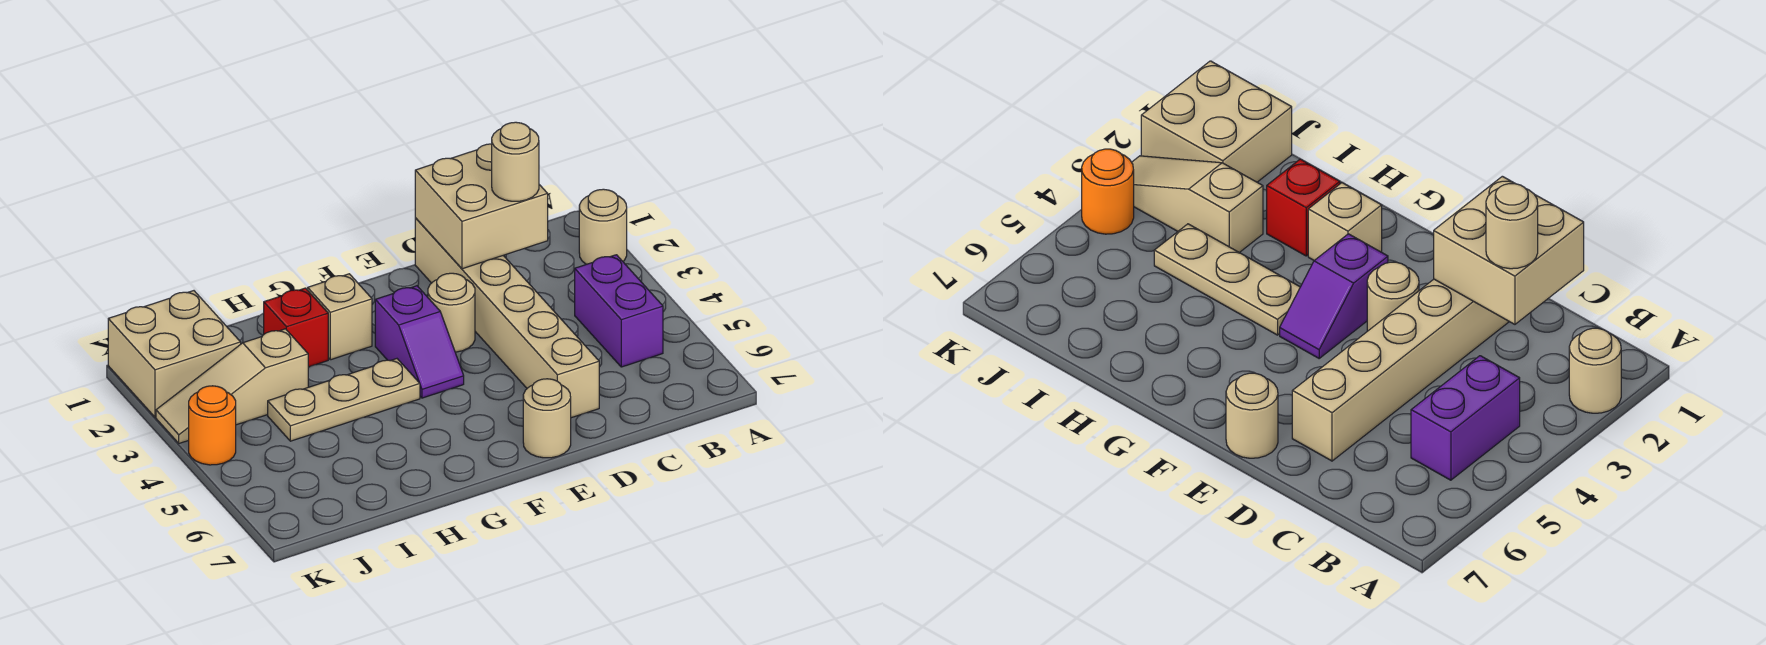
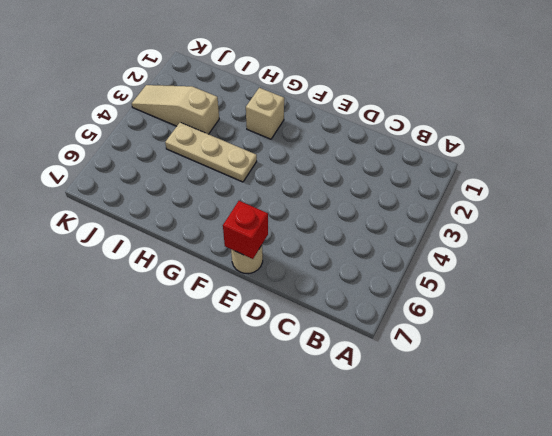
red 1x1 brick [223,201,268,259] -> red 1x1 brick moved to [264,288,328,367]
none -> tan 1x1 round brick [579,189,627,264]
none -> purple 1x2 brick [575,255,663,367]
none -> tan 1x6 brick [415,218,599,418]

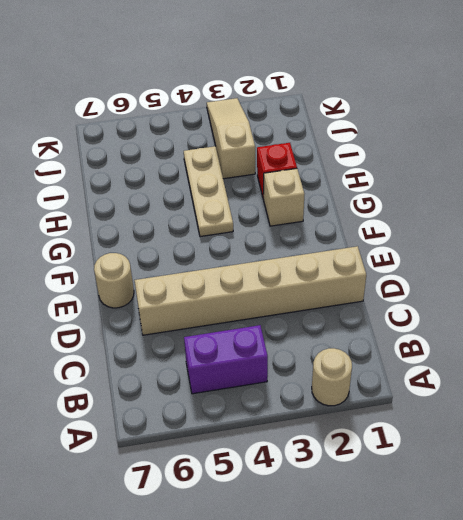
none -> tan 1x1 round brick [428,273,475,352]
none -> purple 1x2 slope [375,286,464,398]
none -> tan 2x2 brick [108,291,241,417]

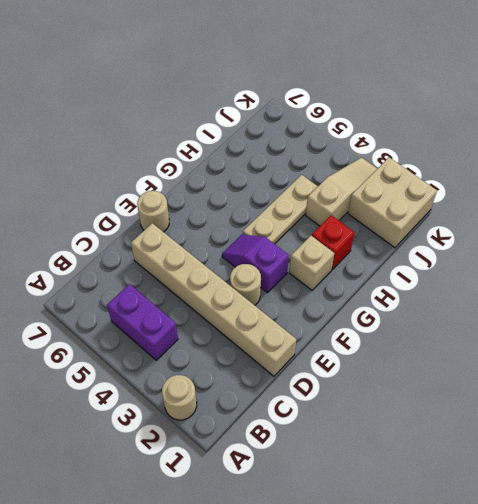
none -> orange 1x1 round brick [189,386,236,465]
none -> tan 2x2 brick [415,144,548,269]
none -> tan 1x1 round brick [492,122,539,201]

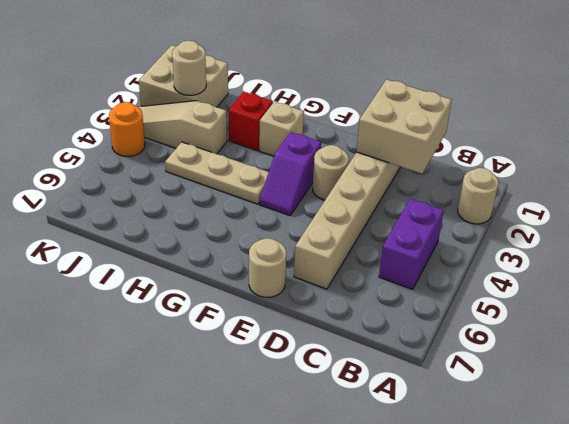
tan 1x1 round brick [172,41,206,95] -> tan 1x1 round brick moved to [492,122,539,201]

